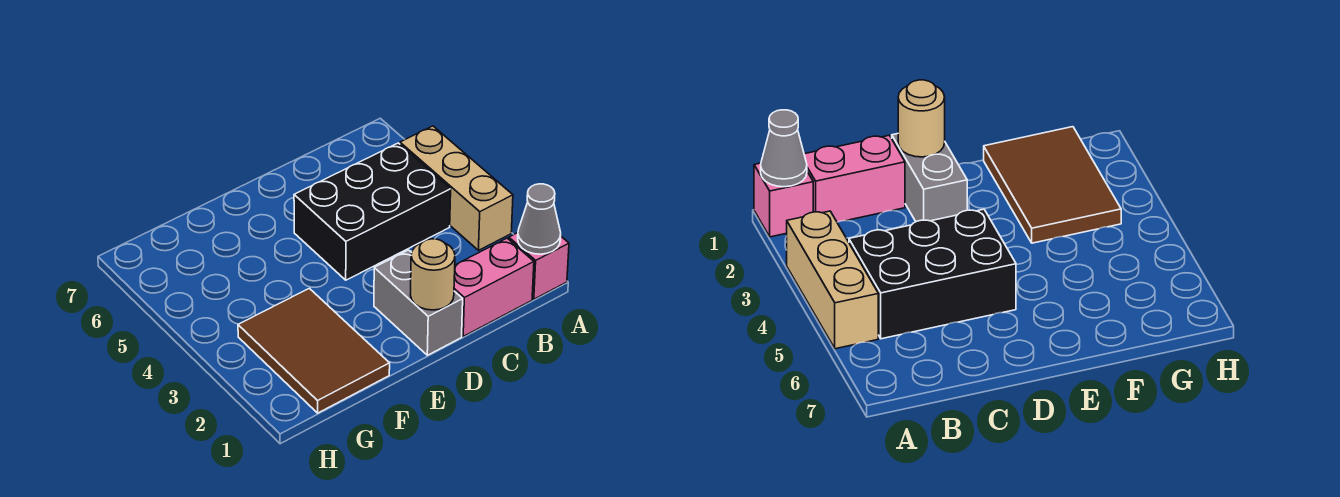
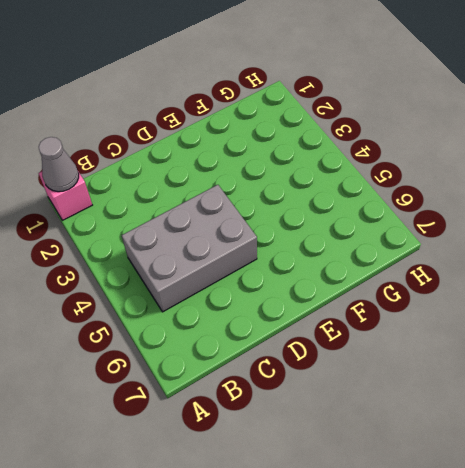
grey 2x3 brick [122,185,257,312] -> black 2x3 brick [294,143,451,280]
none -> tan 1x3 brick [400,126,513,250]
none -> pink 1x2 brick [454,238,534,336]

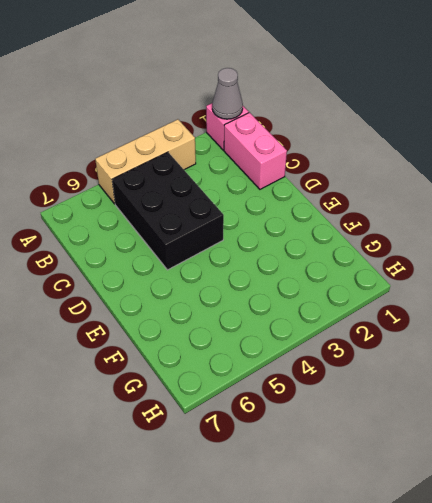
none -> grey 1x2 brick [374,250,463,355]
none -> brown 2x3 tile [238,288,390,413]

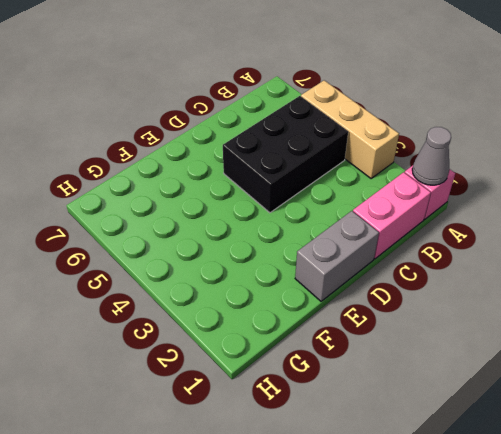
grey 1x2 brick [295,211,379,301] -> grey 1x2 brick turned to [374,250,463,355]
none -> brown 2x3 tile [238,288,390,413]
none -> tan 1x1 round brick [411,239,455,310]

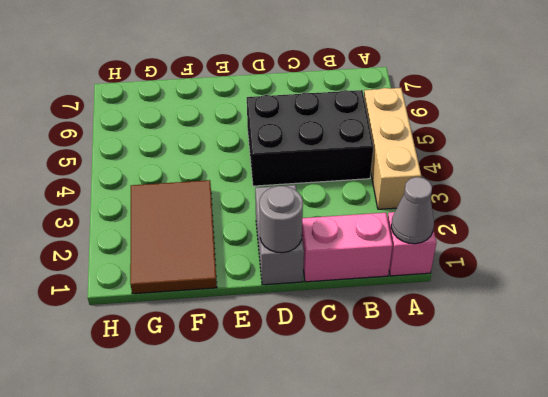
grey 1x1 round brick [259,186,303,253] -> tan 1x1 round brick [411,239,455,310]

